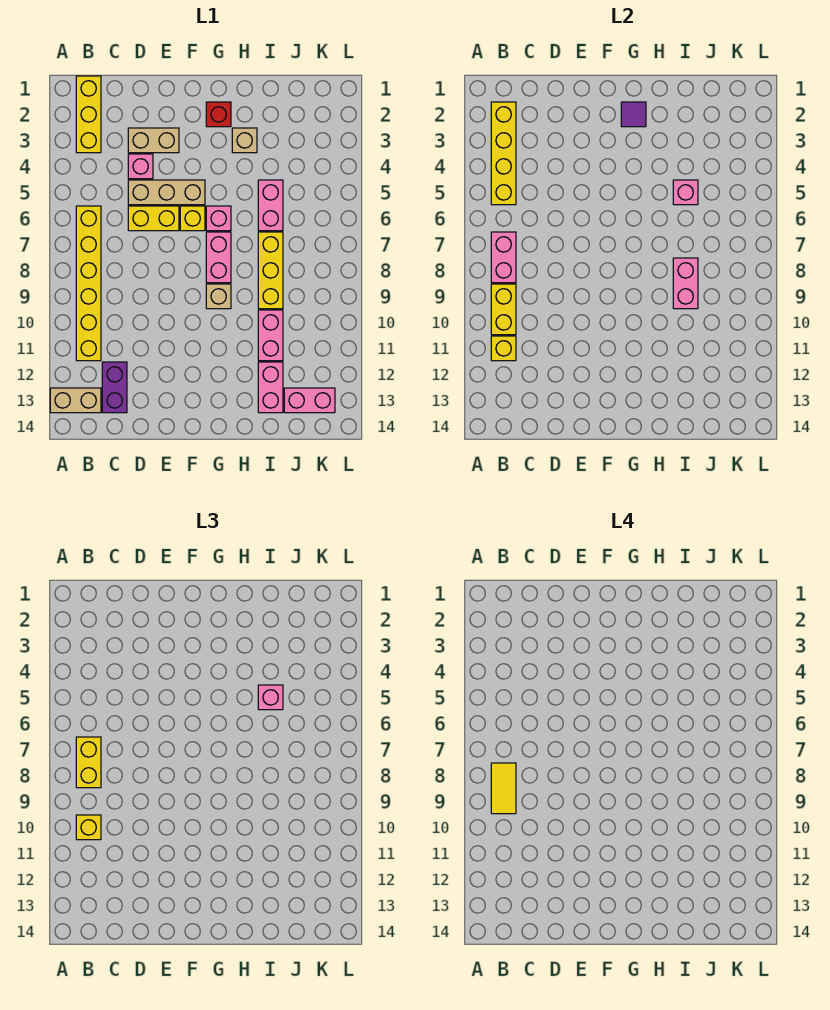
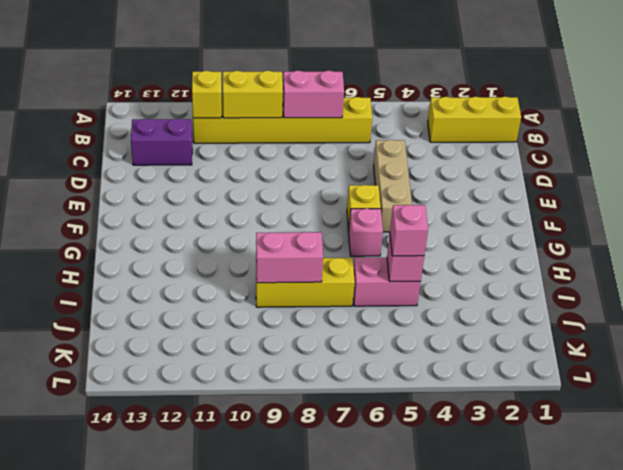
none -> tan 1x2 brick [50,388,101,413]
none -> tan 1x2 brick [128,128,179,153]
none -> pink 1x1 brick [128,154,153,179]
none -> yellow 1x2 brick [128,206,179,231]

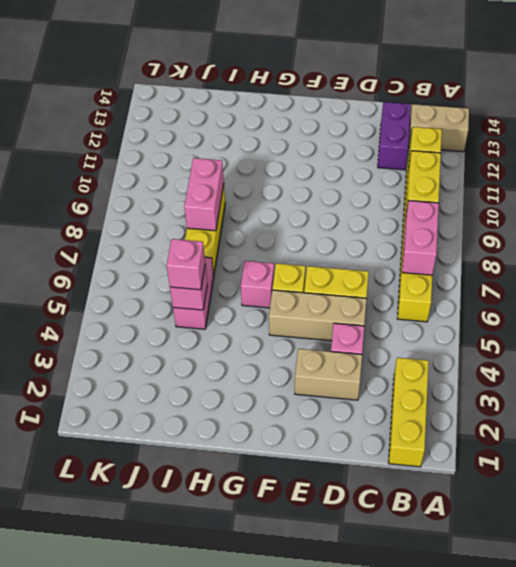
none -> red 1x1 brick [206,102,231,127]
none -> pink 1x2 brick [206,232,231,283]
none -> tan 1x1 brick [206,284,231,309]
none -> tan 1x1 brick [232,128,257,153]

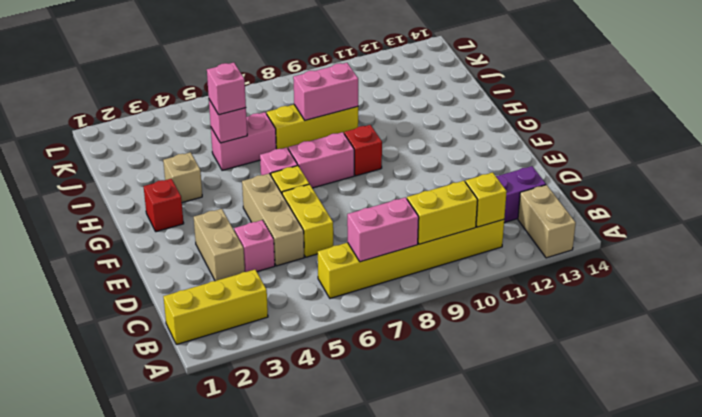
red 1x1 brick [344,125,382,176] -> tan 1x1 brick [206,284,231,309]
none -> pink 1x2 brick [258,310,283,361]
none -> pink 1x2 brick [258,362,283,413]
none -> pink 1x2 brick [284,388,335,413]
none -> yellow 1x4 brick [491,102,516,205]

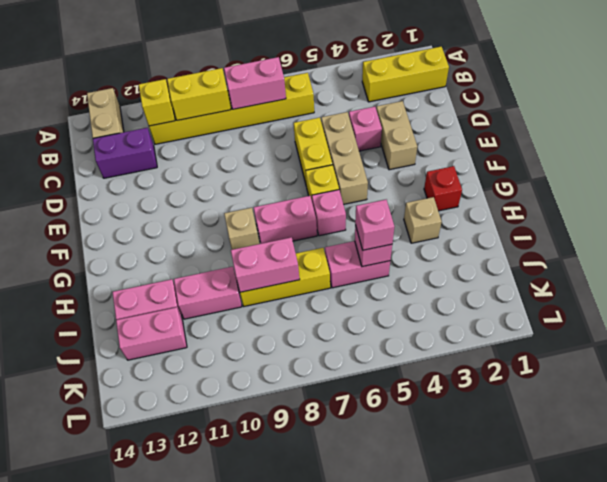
pink 1x2 brick [116,307,187,360] -> pink 1x2 brick turned to [284,388,335,413]
none -> yellow 1x4 brick [491,102,516,205]
none -> purple 1x1 tile [621,102,646,127]
none -> yellow 1x2 brick [76,737,101,788]
none -> yellow 1x1 brick [76,815,101,840]

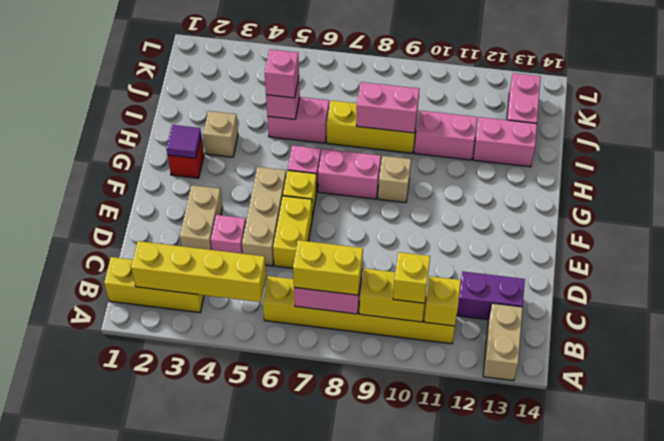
none -> yellow 1x2 tile [491,763,516,814]

